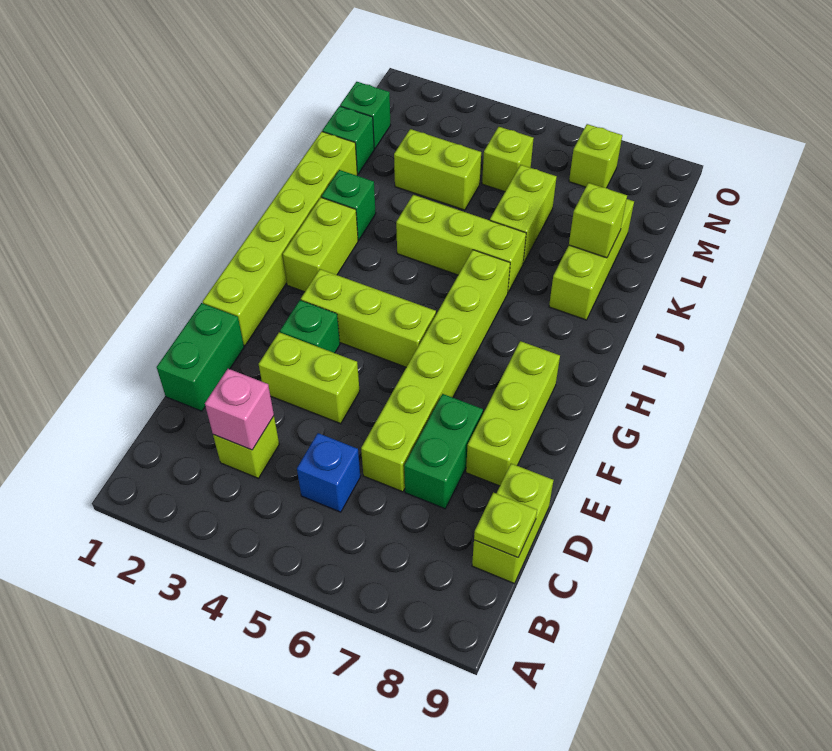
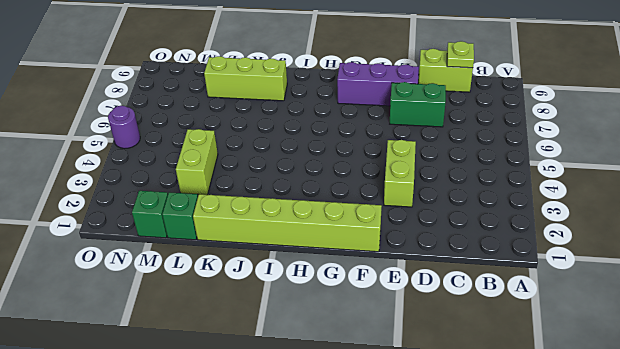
purple 1x3 brick [337,62,419,106] -> lime 1x3 brick [466,341,560,486]
purple 1x1 round brick [108,106,140,149] -> none
none -> lime 1x1 brick [213,416,279,478]
none -> blue 1x1 brick [297,433,360,512]
none -> green 1x2 brick [157,303,244,411]

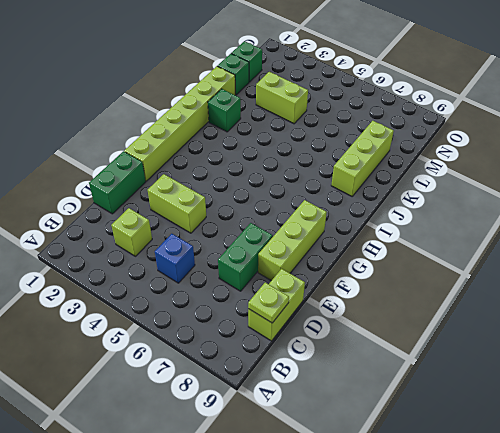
none -> lime 1x6 brick [361,250,510,492]
none -> green 1x1 brick [280,300,340,353]
none -> lime 1x3 brick [301,269,436,367]

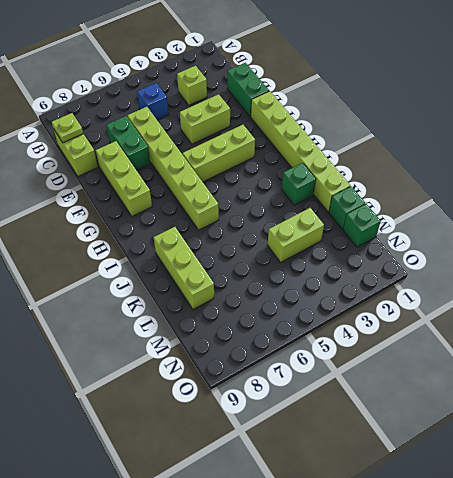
none -> green 1x1 brick [280,300,340,353]
none -> lime 1x2 brick [283,197,358,292]
none -> lime 1x3 brick [396,195,526,292]

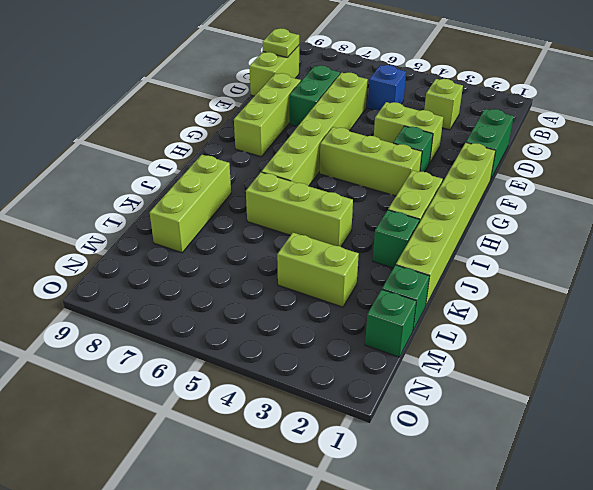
none -> lime 1x2 brick [490,165,557,263]
none -> lime 1x1 brick [482,127,534,192]
none -> lime 1x1 brick [569,124,622,188]

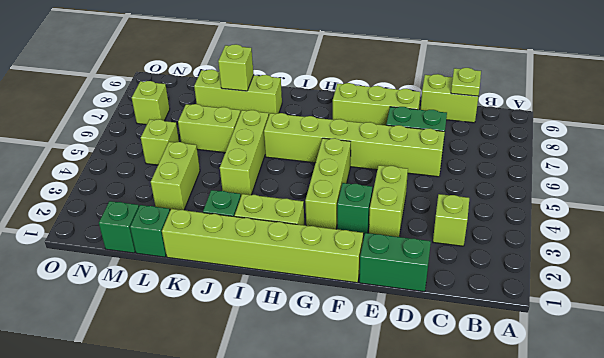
none -> blue 1x1 brick [297,433,360,512]
none -> pink 1x1 brick [205,369,274,450]

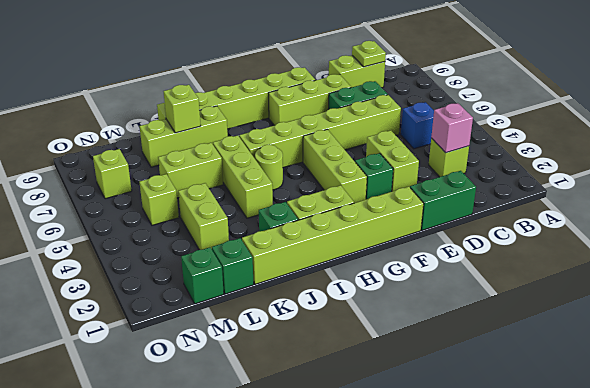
lime 1x6 brick [157,67,315,129] -> none
lime 1x1 round brick [255,144,283,190] -> none

